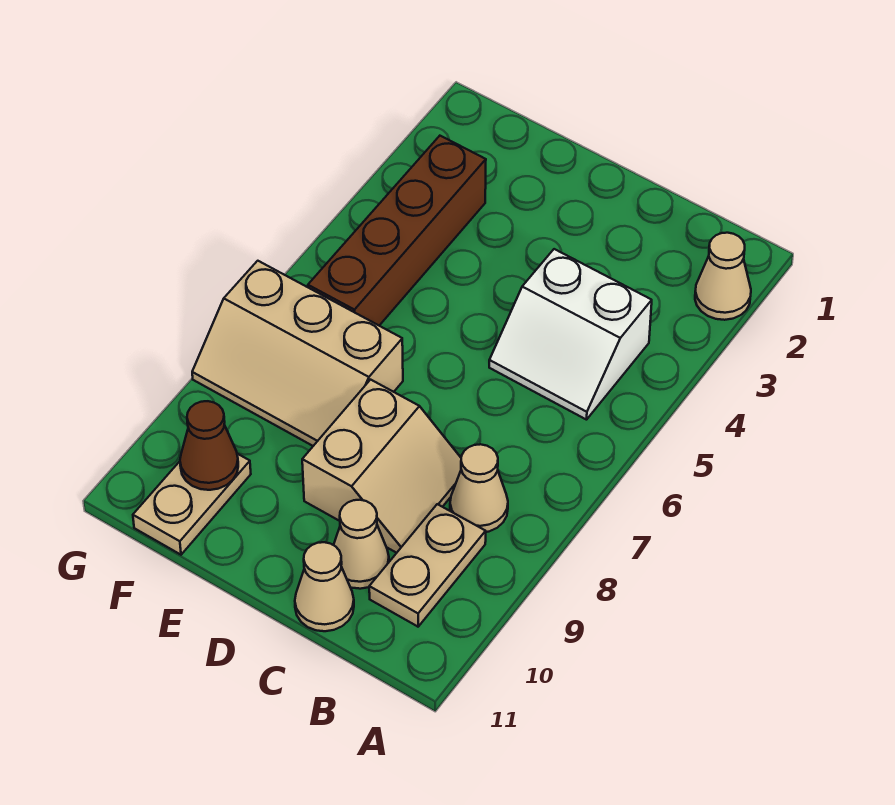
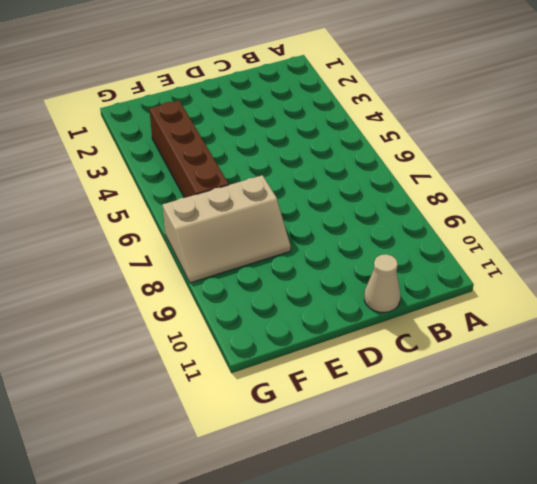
none -> tan 1x1 cone [695,233,751,320]
none -> white 2x2 slope [489,249,652,420]

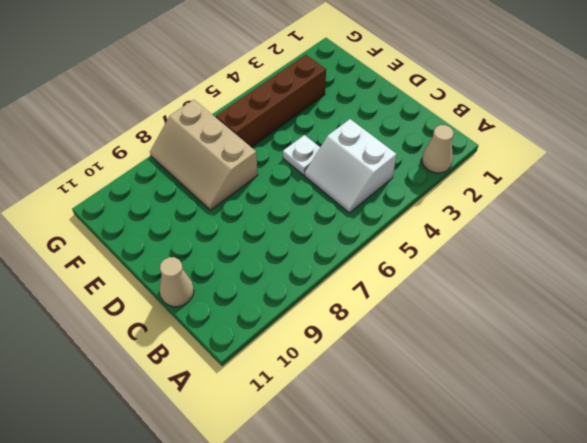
white 1x1 plate [283,135,320,175] -> none
none -> tan 1x1 cone [450,444,508,532]
none -> tan 1x2 plate [369,504,486,627]

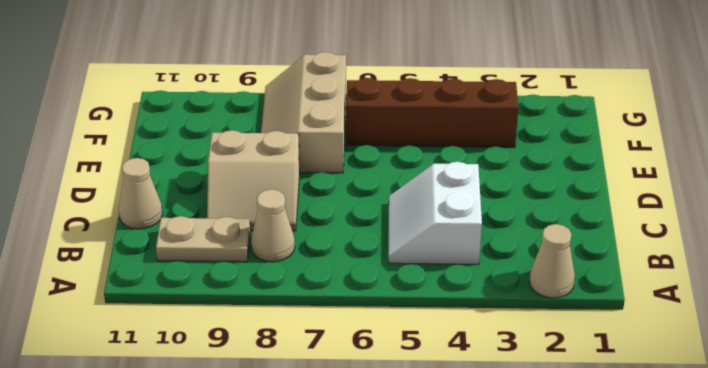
none -> tan 1x1 cone [334,500,389,589]
none -> tan 1x2 plate [133,454,251,555]

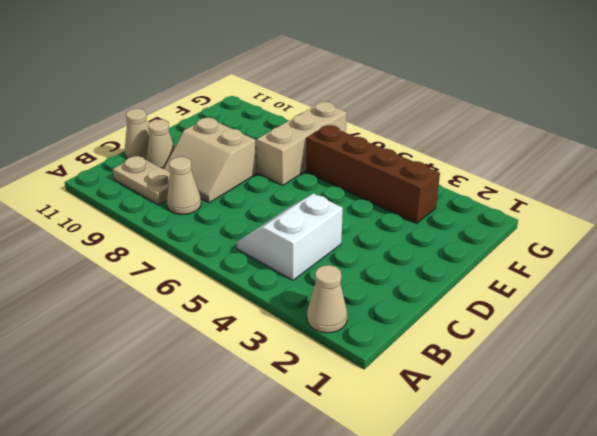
none -> tan 1x2 plate [133,454,251,555]
none -> brown 1x1 cone [180,401,238,490]

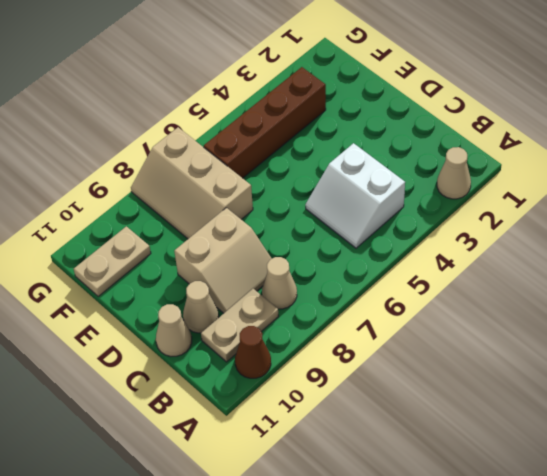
brown 1x1 cone [235,326,271,378] -> brown 1x1 cone moved to [180,401,238,490]

